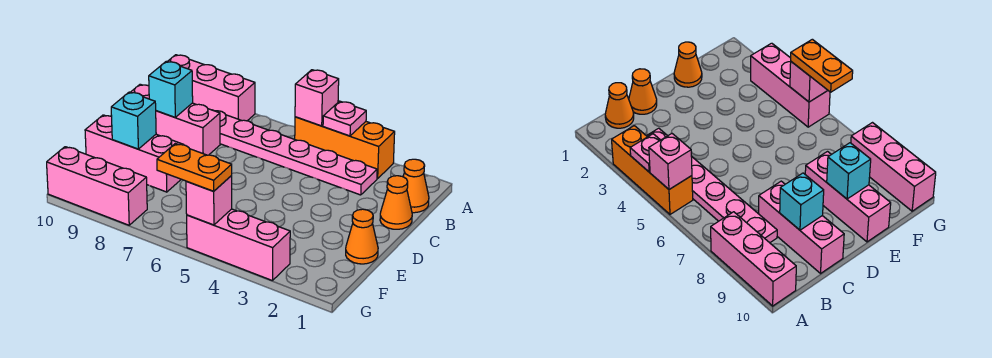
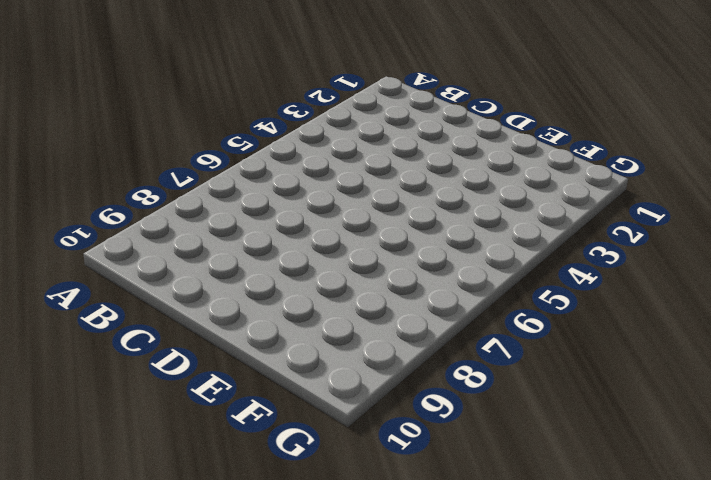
none -> orange 1x3 brick [295,117,395,179]
none -> pink 1x3 brick [167,55,255,121]
none -> orange 1x1 cone [403,159,429,213]

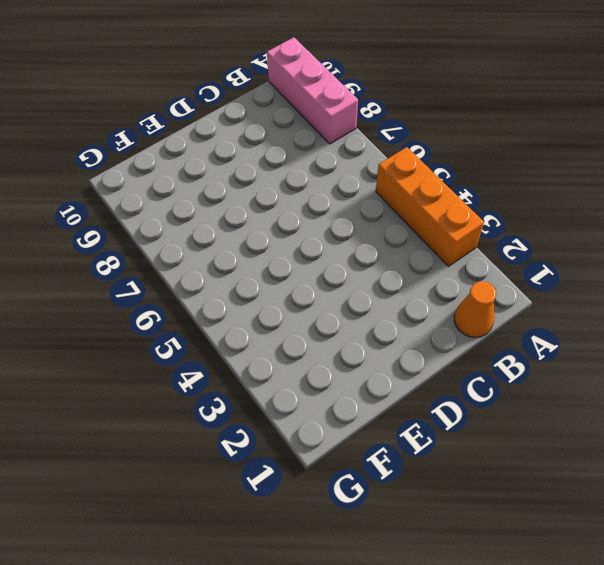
none -> pink 1x6 plate [216,111,377,195]
none -> orange 1x1 cone [380,176,412,229]
none -> pink 1x3 brick [131,84,220,155]

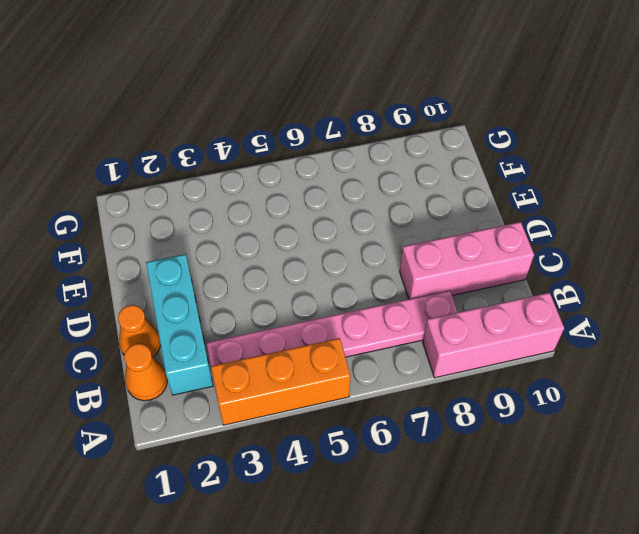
cyan 1x3 brick [146,254,213,395] -> none
none -> orange 1x1 cone [346,209,378,264]
none -> pink 1x3 brick [85,115,183,192]
none -> pink 1x3 brick [187,209,290,281]

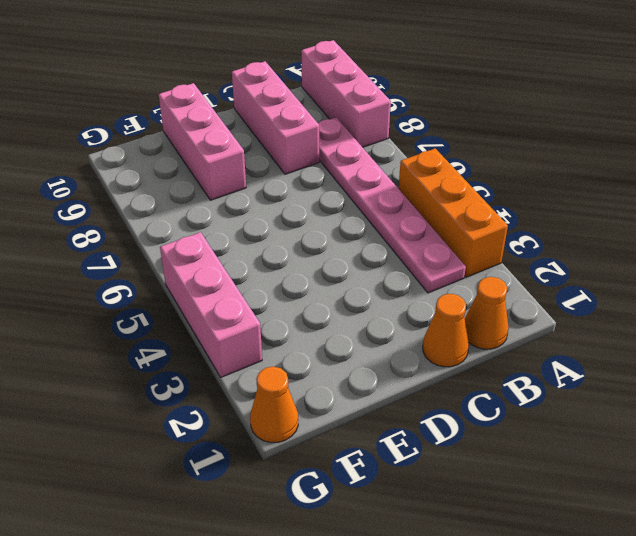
orange 1x1 cone [250,367,298,443] -> orange 1x1 cone moved to [346,209,378,264]
none -> pink 1x3 brick [47,147,147,225]
none -> pink 1x1 plate [323,101,366,136]
none -> pink 1x1 brick [295,70,339,126]

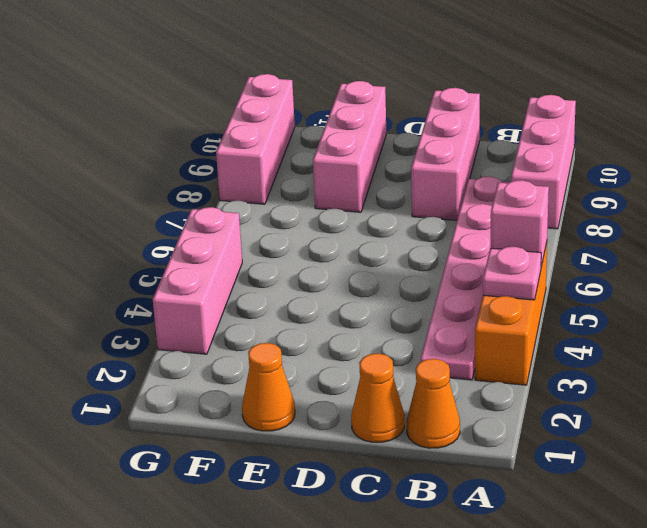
none -> cyan 1x1 brick [149,61,193,117]
none -> cyan 1x1 brick [111,92,156,149]
none -> pink 1x1 brick [186,176,232,225]

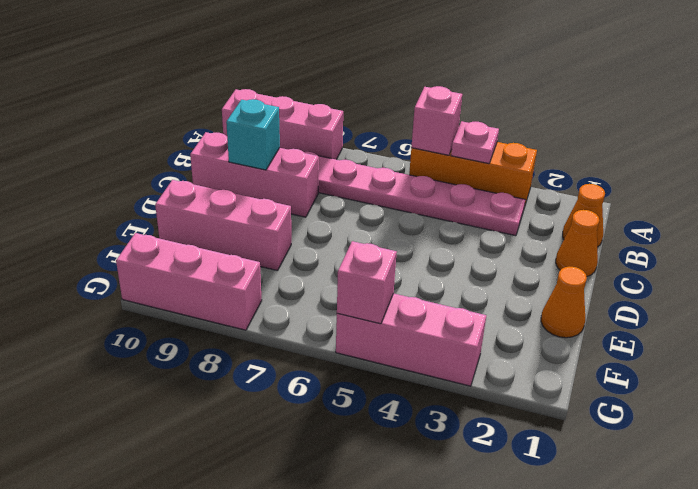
none -> cyan 1x1 brick [111,92,156,149]
none -> orange 1x2 plate [157,144,232,191]

